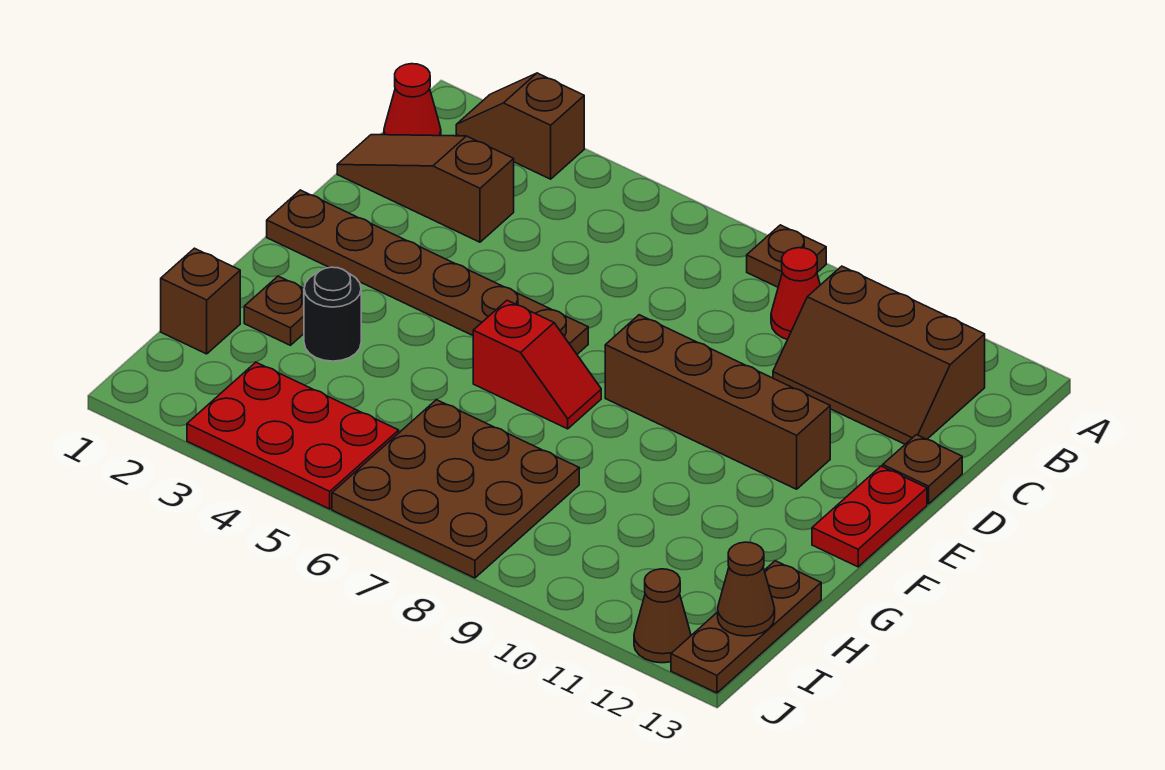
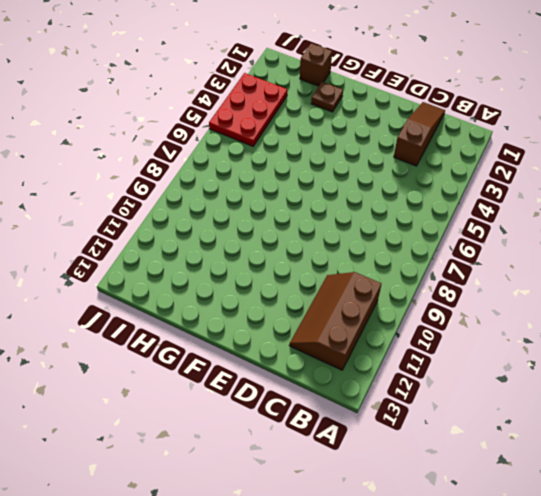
none -> brown 1x2 slope [456,73,584,179]
none -> brown 1x1 plate [747,225,826,287]
none -> red 1x1 cone [384,64,441,136]

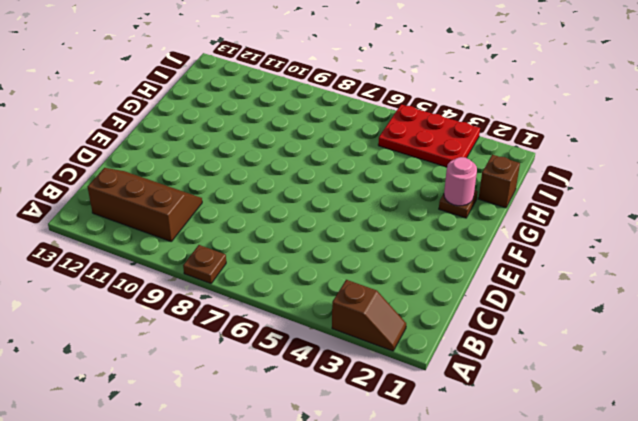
pink 1x1 round brick [444,157,477,206] -> none
none -> red 1x1 cone [384,64,441,136]
none -> red 1x1 cone [771,248,820,339]
none -> brown 1x3 slope [337,135,514,242]

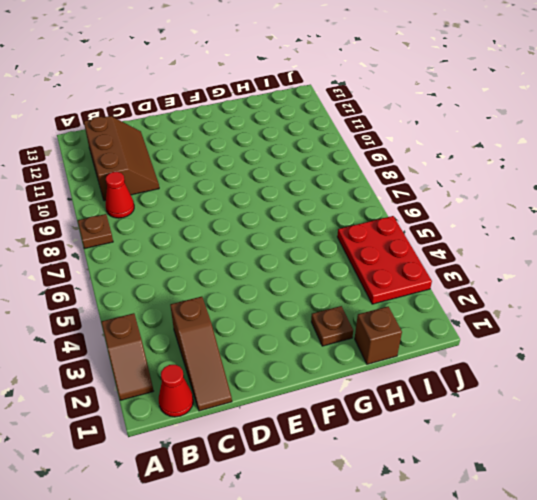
none -> brown 1x1 plate [883,435,962,504]
none -> brown 1x6 plate [267,190,588,354]
none -> brown 1x4 brick [605,315,830,489]

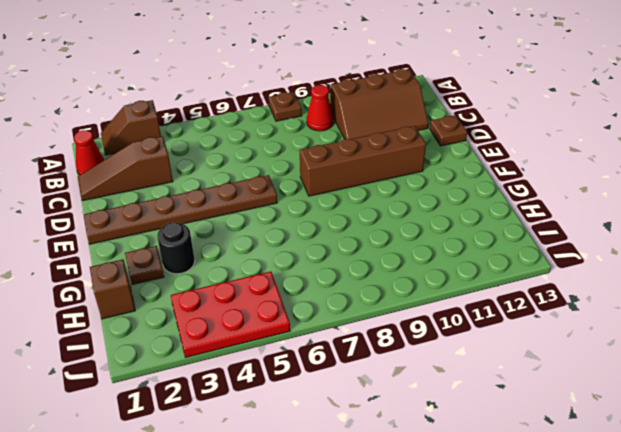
none -> red 1x2 plate [812,466,927,567]
none -> red 1x2 slope [473,300,601,429]
none -> brown 3x3 plate [332,400,579,578]

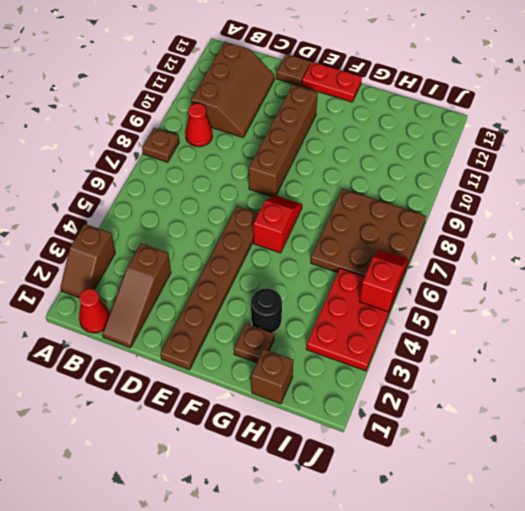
red 1x2 slope [359,250,408,312] -> none
none -> brown 1x3 plate [671,561,821,693]
none -> brown 1x1 cone [634,569,691,663]
none -> brown 1x1 cone [718,542,775,636]

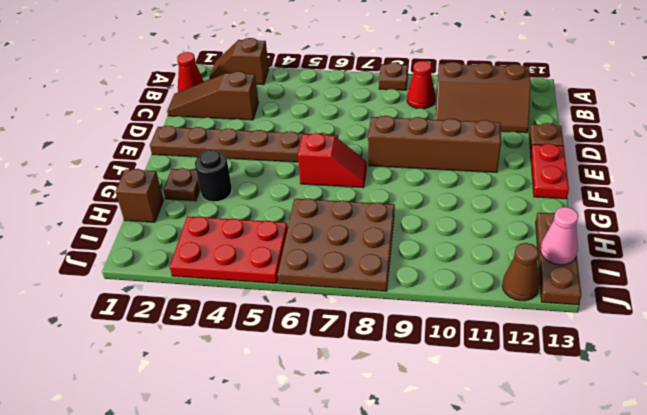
pink 1x1 cone [540,207,579,265] -> brown 1x1 cone [718,542,775,636]

